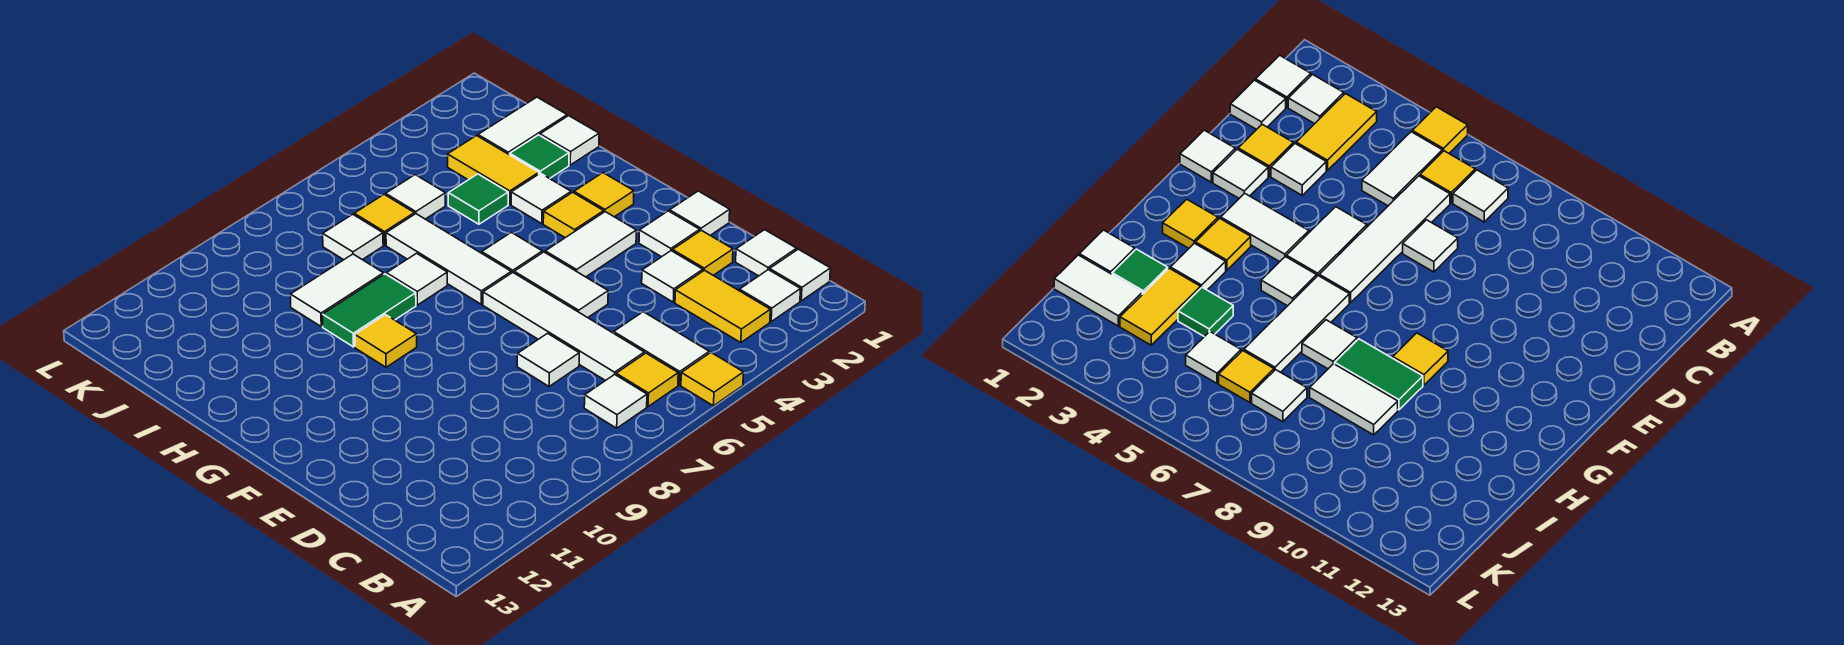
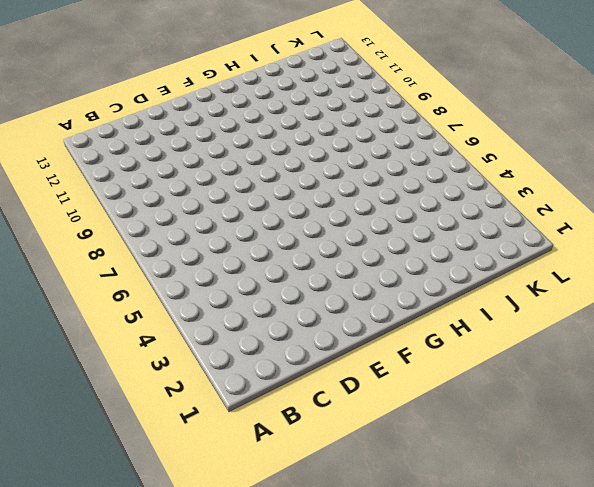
none -> yellow 1x1 tile [681,353,743,406]
none -> white 1x1 tile [770,249,830,301]
none -> white 1x1 tile [739,270,801,321]
none -> yellow 1x2 tile [675,270,770,343]

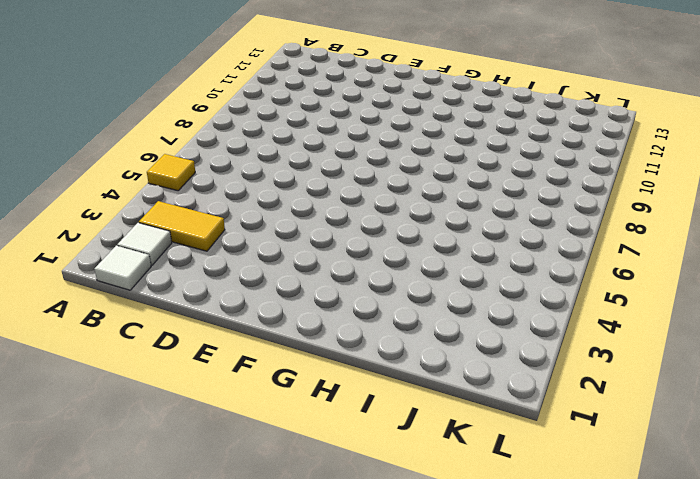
none -> white 1x2 tile [614,312,709,385]
none -> yellow 1x1 tile [616,353,678,406]
none -> white 1x1 tile [584,374,647,428]
none -> white 1x1 tile [736,230,797,276]

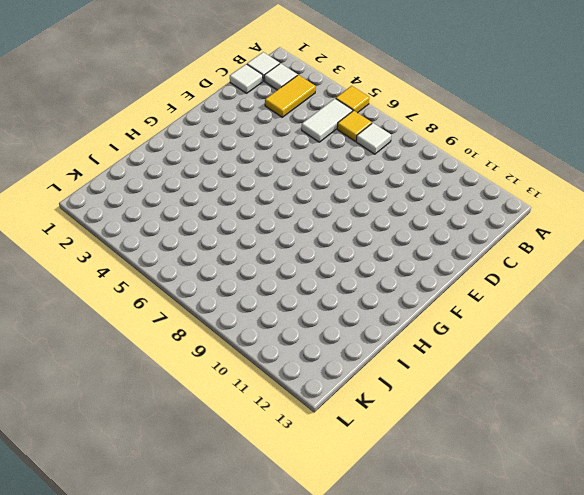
none -> white 1x4 tile [483,273,644,381]
none -> yellow 1x1 tile [673,230,733,275]
none -> white 1x1 tile [642,251,703,302]
none -> white 1x1 tile [517,333,579,386]

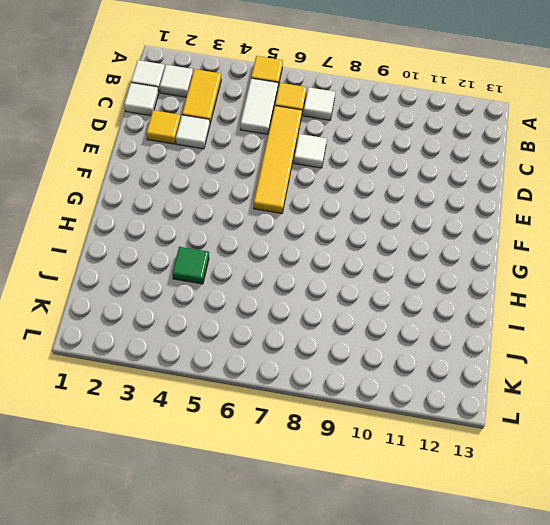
yellow 1x4 tile [254,106,302,213] -> white 1x4 tile [483,273,644,381]
none -> white 1x1 tile [670,191,730,235]
none -> white 1x1 tile [639,211,700,257]
none -> white 1x2 tile [514,252,608,318]
none -> white 1x2 tile [545,212,636,277]

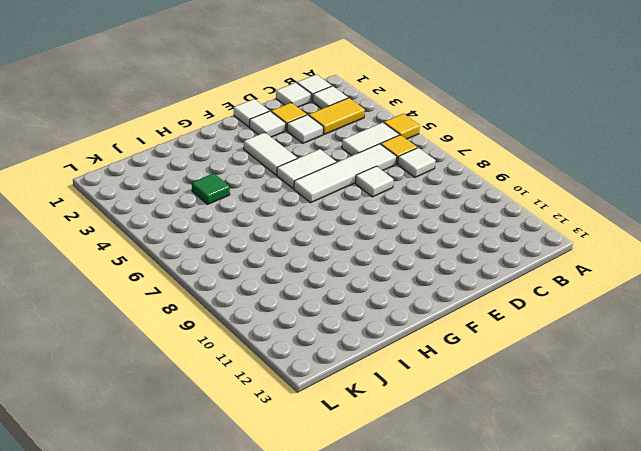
none -> yellow 1x1 tile [574,173,634,217]
none -> yellow 1x1 tile [543,192,604,238]
none -> white 1x1 tile [482,232,542,273]
none -> white 1x3 tile [386,214,511,304]

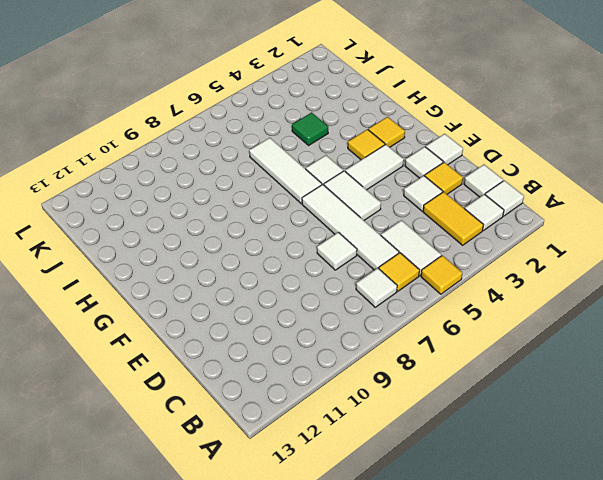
none -> yellow 1x1 tile [355,315,417,367]
none -> white 1x1 tile [511,173,571,224]
none -> white 1x1 tile [386,253,447,305]
none -> green 1x2 tile [323,274,416,347]

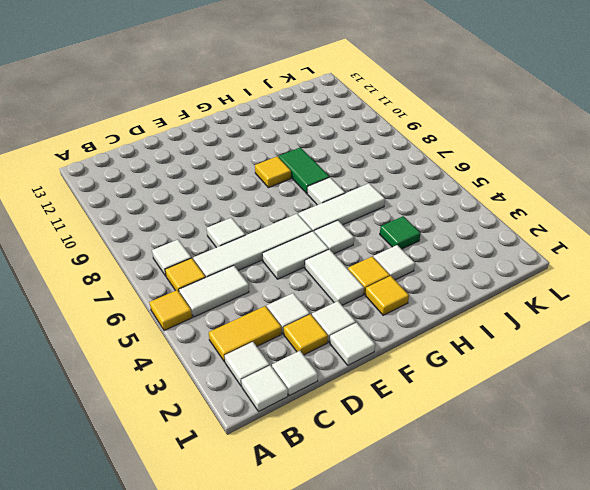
none -> white 1x1 tile [540,116,599,165]
none -> green 1x1 tile [510,135,569,179]
none -> yellow 1x2 tile [448,136,539,204]
none -> white 1x2 tile [290,254,384,326]

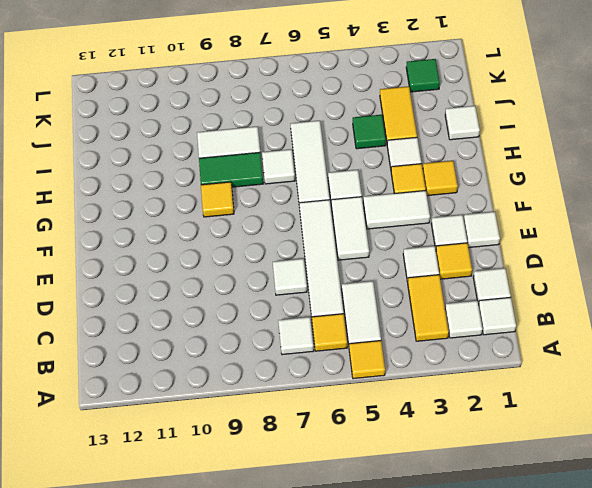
green 1x1 tile [406,59,440,92] -> green 1x1 tile moved to [510,135,569,179]
none -> white 1x2 tile [478,97,567,155]
none -> white 1x1 tile [386,175,445,219]
none -> yellow 1x1 tile [354,195,414,245]
none -> white 1x1 tile [323,214,383,260]

